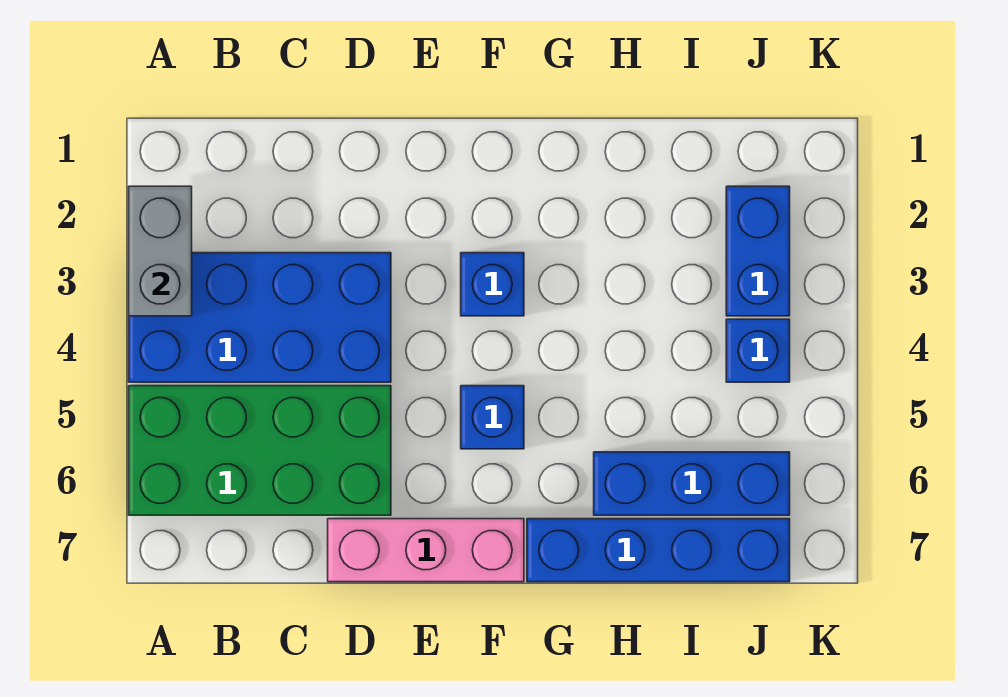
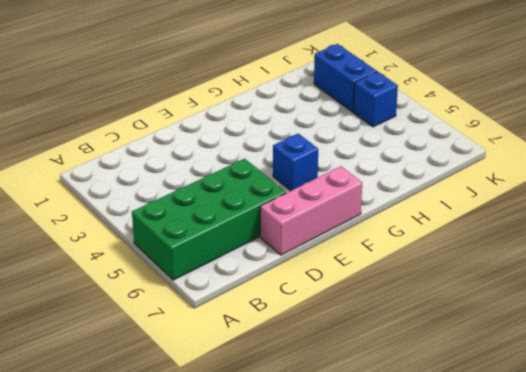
none -> blue 2x4 brick [129,253,391,382]
none -> blue 1x1 brick [461,253,524,316]

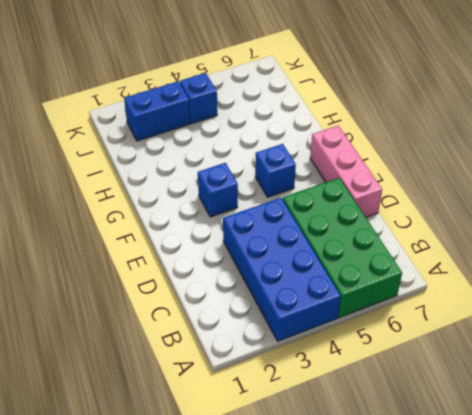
none -> blue 1x4 brick [527,519,790,582]
none -> blue 1x3 brick [594,452,790,515]

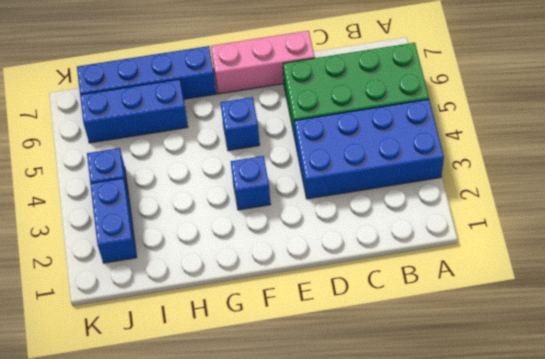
none -> grey 1x2 brick [129,186,192,316]

